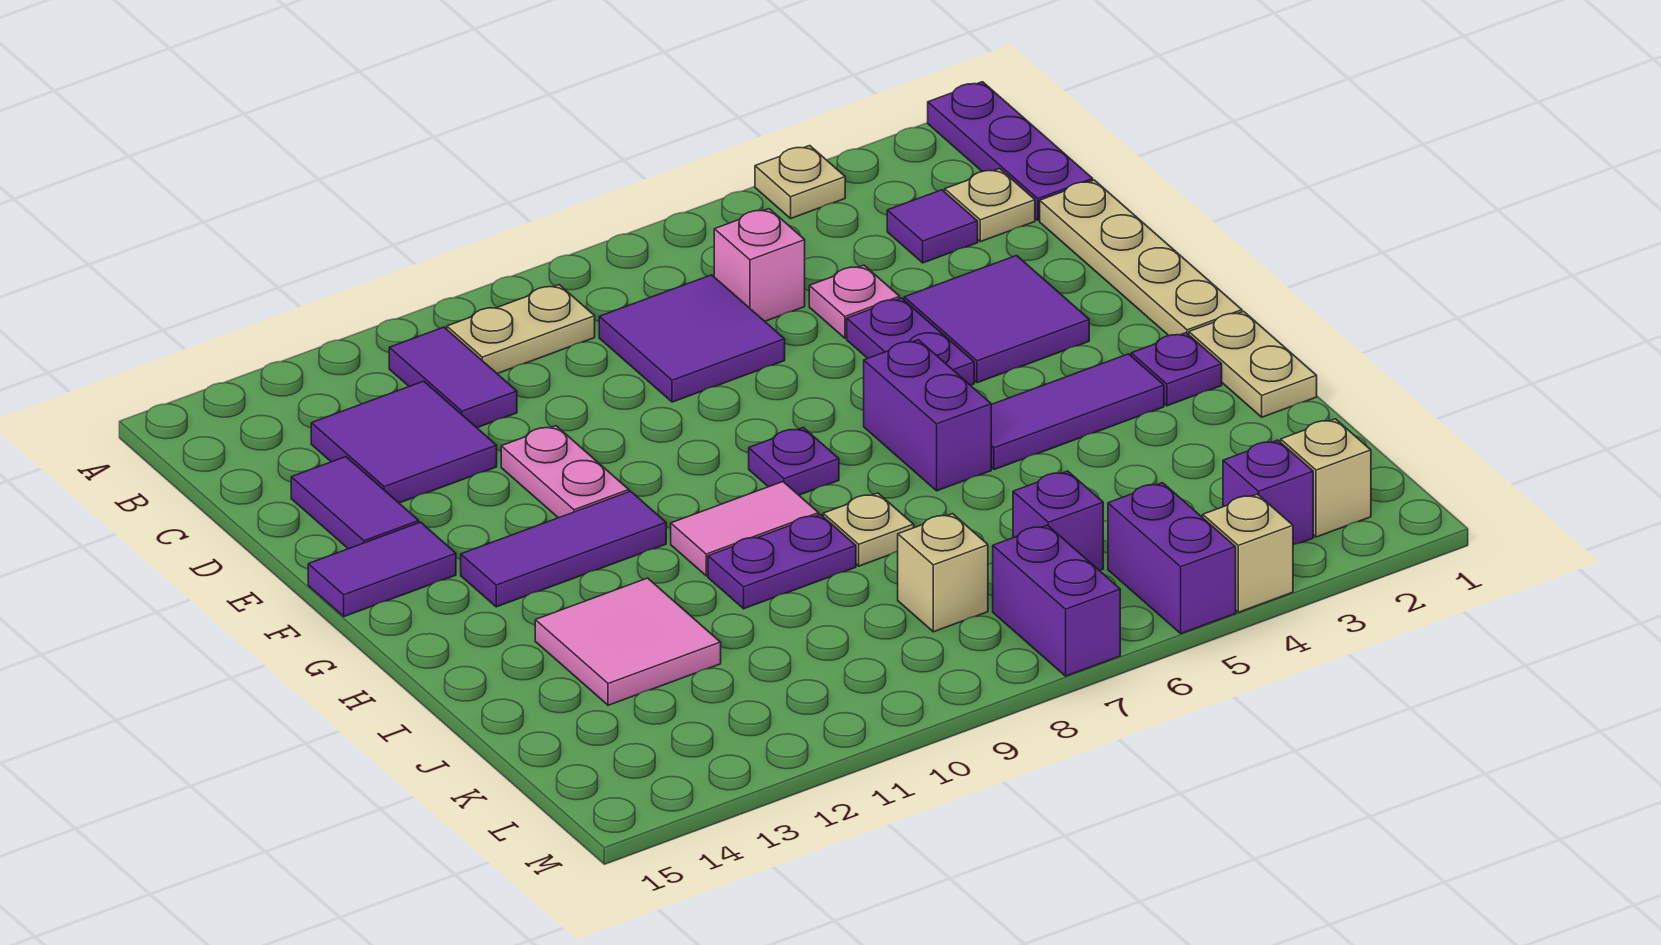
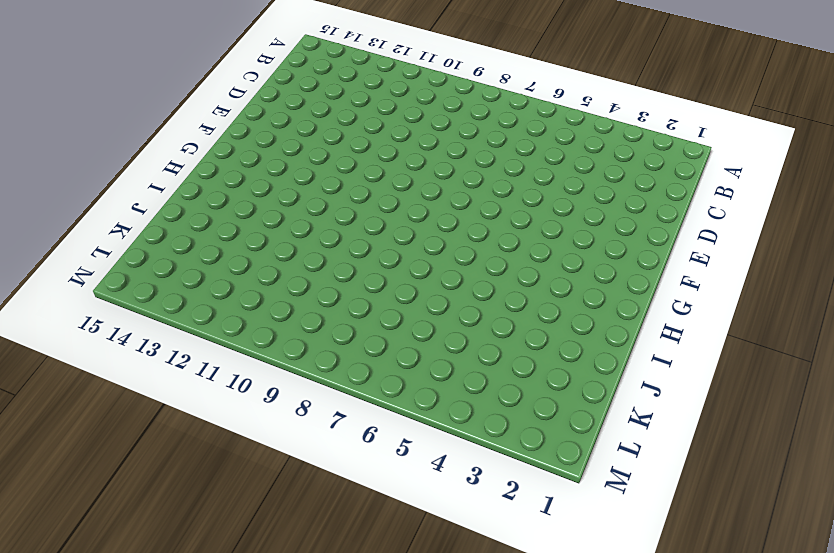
none -> purple 1x3 plate [928,82,1093,220]
none -> tan 1x1 plate [755,146,845,218]
none -> tan 1x2 plate [447,285,595,374]
none -> purple 1x2 tile [389,327,517,428]

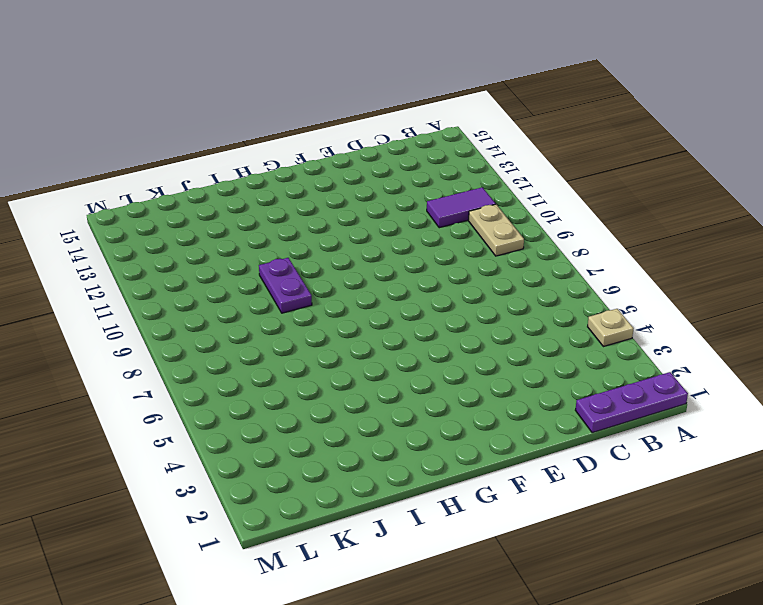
none -> tan 1x1 plate [945,169,1035,242]
none -> purple 1x1 tile [887,190,978,263]
none -> pink 1x1 brick [714,209,805,321]
none -> purple 2x2 tile [599,275,785,402]

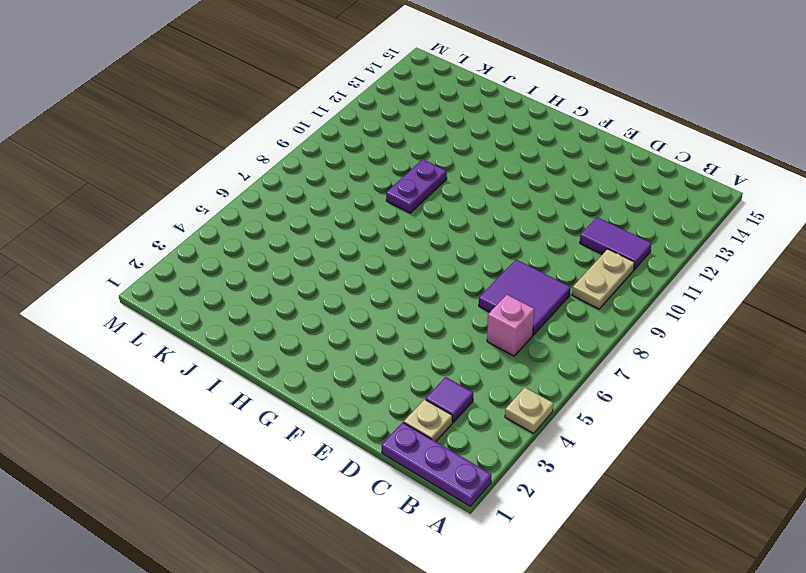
none -> purple 2x2 tile [311,381,497,503]
none -> tan 1x4 plate [1040,180,1242,336]
none -> pink 1x1 plate [809,265,900,338]
none -> purple 1x2 tile [291,457,419,549]

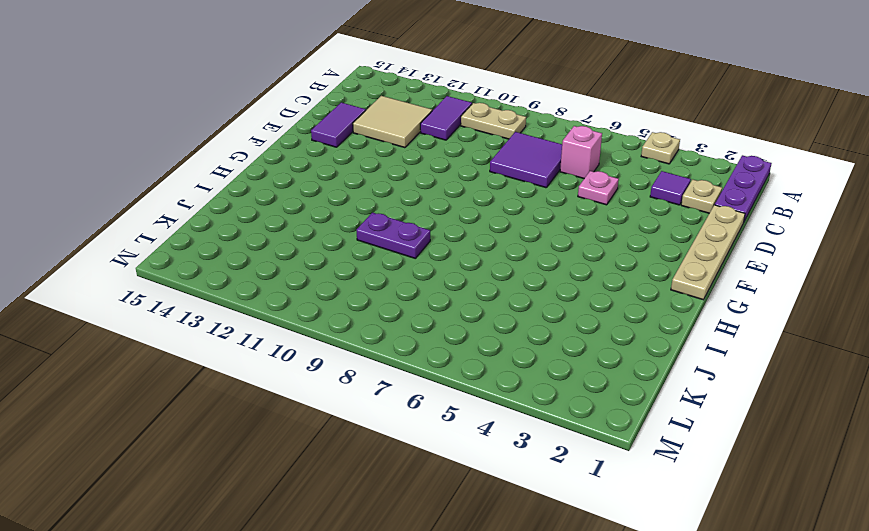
tan 2x2 tile [353,96,432,148] -> purple 2x2 tile [311,381,497,503]
none -> purple 2x2 tile [904,256,1089,383]
none -> purple 1x2 plate [847,298,974,385]
none -> pink 1x2 plate [501,426,629,518]
none -> purple 1x2 tile [308,522,456,617]

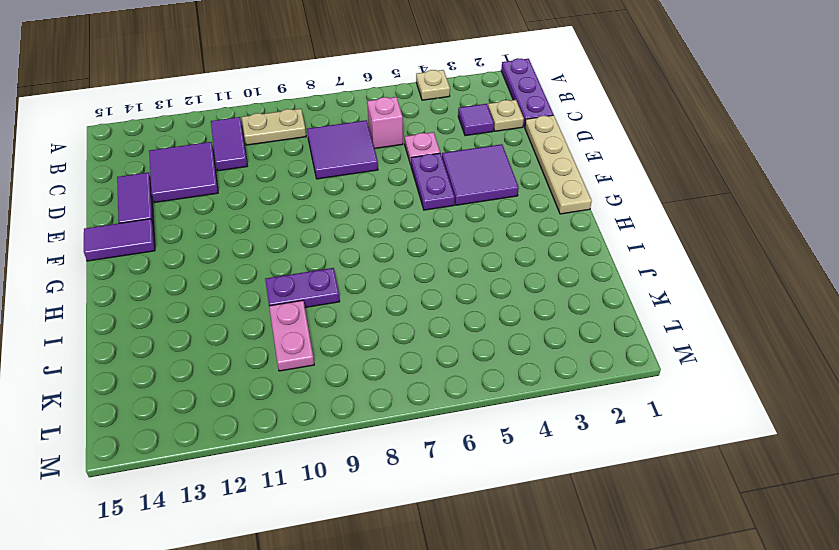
pink 1x2 plate [269,300,314,371] -> pink 1x2 plate moved to [501,426,629,518]
none -> purple 1x2 brick [864,340,991,491]
none -> purple 1x1 plate [749,427,839,495]
none -> purple 1x3 tile [461,491,666,607]
none -> tan 1x2 plate [1189,311,1317,417]

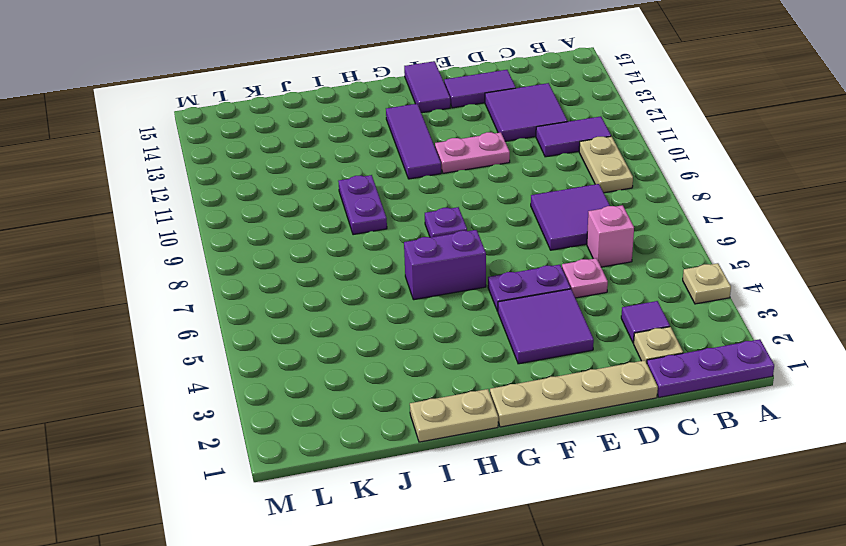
none -> purple 1x1 plate [1131,333,1222,406]
none -> purple 1x3 tile [991,354,1164,470]
none -> pink 1x2 tile [671,482,819,576]
none -> tan 1x1 plate [823,493,914,566]

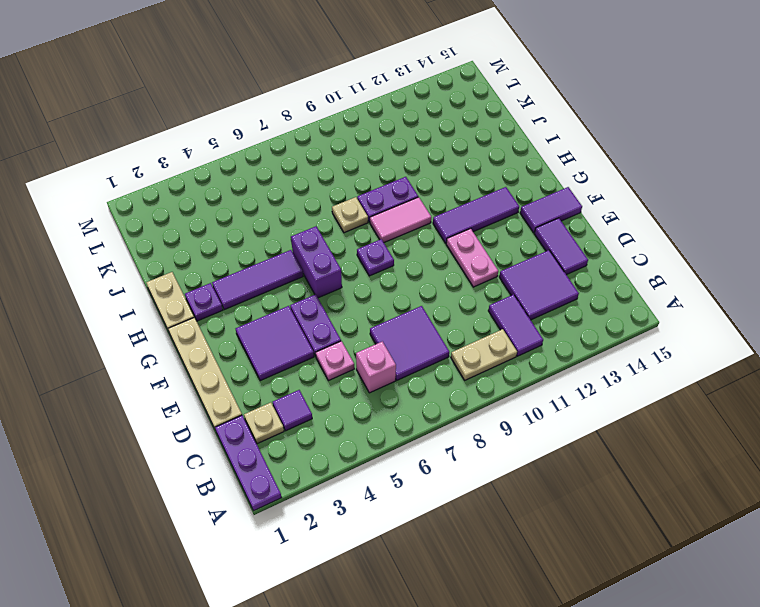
none -> tan 1x1 plate [755,146,845,218]
none -> pink 2x2 tile [535,578,721,705]
none -> purple 1x1 brick [1013,471,1103,571]
none -> tan 1x1 brick [898,514,988,632]

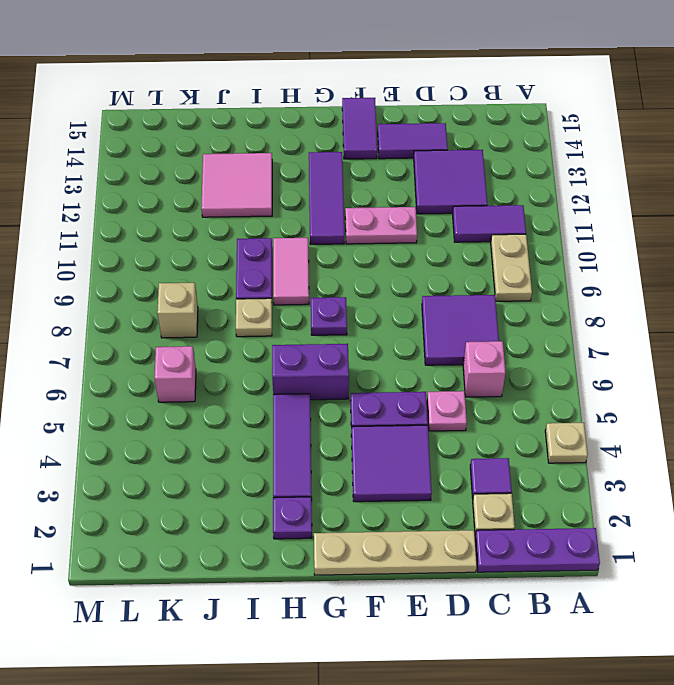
pink 1x1 brick [154,346,196,402] -> purple 1x1 brick [1013,471,1103,571]
none -> tan 1x2 plate [1189,311,1317,417]
none -> tan 1x1 brick [1281,419,1371,537]
none -> purple 1x1 brick [1223,440,1313,545]
none -> purple 1x2 brick [1108,483,1236,634]

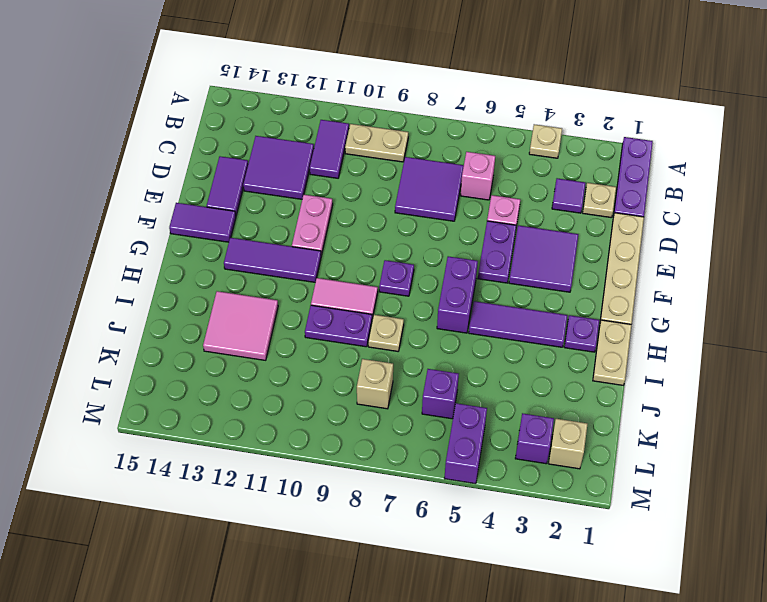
none -> purple 1x2 brick [993,525,1120,676]
none -> tan 1x1 brick [1203,494,1293,612]

